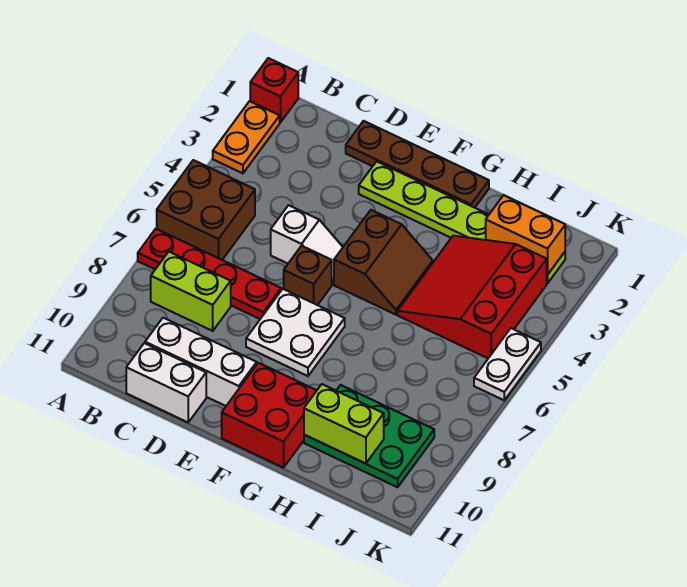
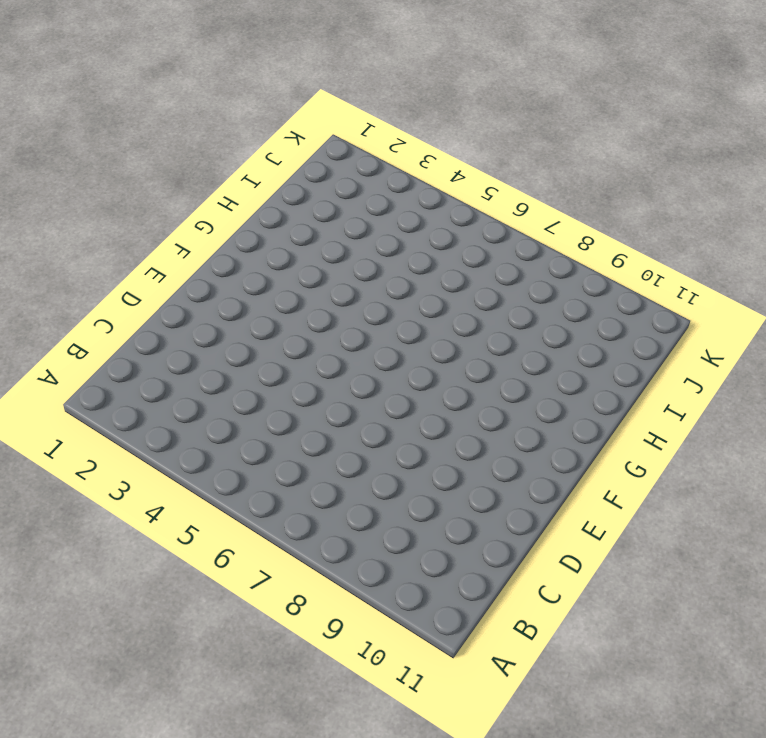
none -> red 1x1 brick [250,58,298,122]
none -> orange 1x2 plate [213,101,280,173]
none -> brown 2x2 brick [157,160,255,260]

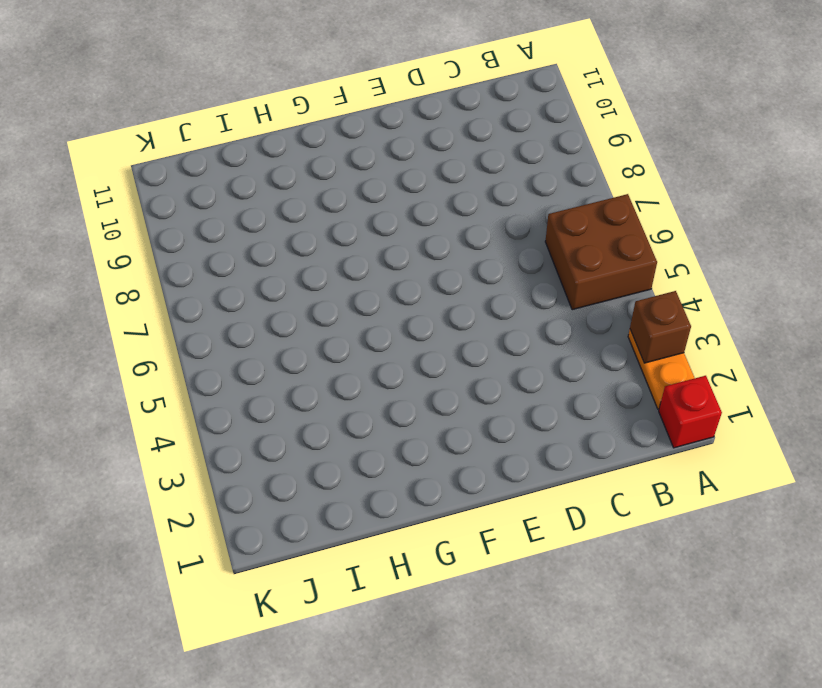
brown 1x1 brick [630,291,691,363] -> brown 1x1 brick moved to [284,246,332,305]
none -> red 1x4 plate [138,229,281,319]
none -> lime 1x2 brick [151,252,231,331]
none -> white 1x3 brick [145,318,257,406]

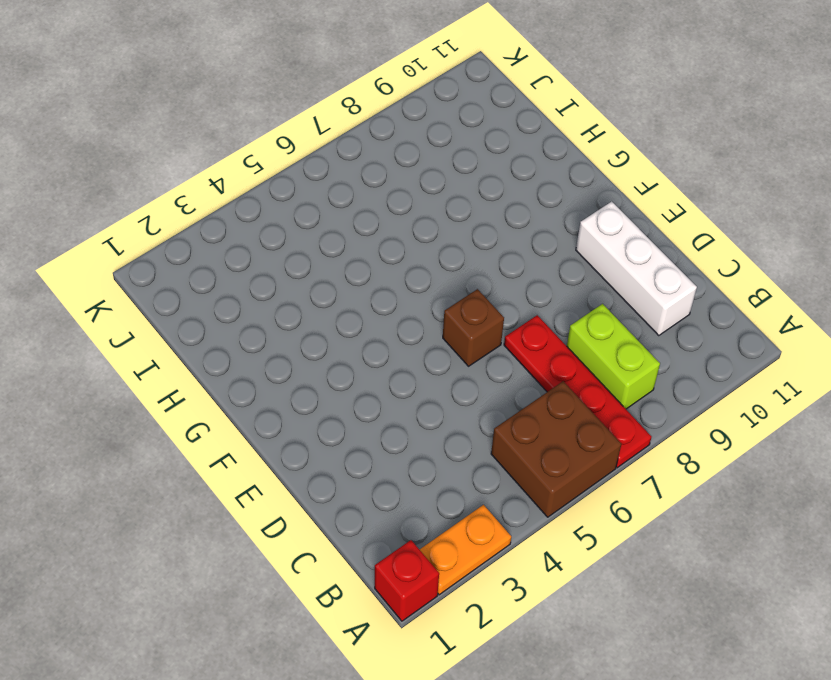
none -> white 1x2 brick [126,343,206,422]
none -> brown 1x4 plate [346,121,489,208]
none -> white 1x2 slope [271,205,343,285]

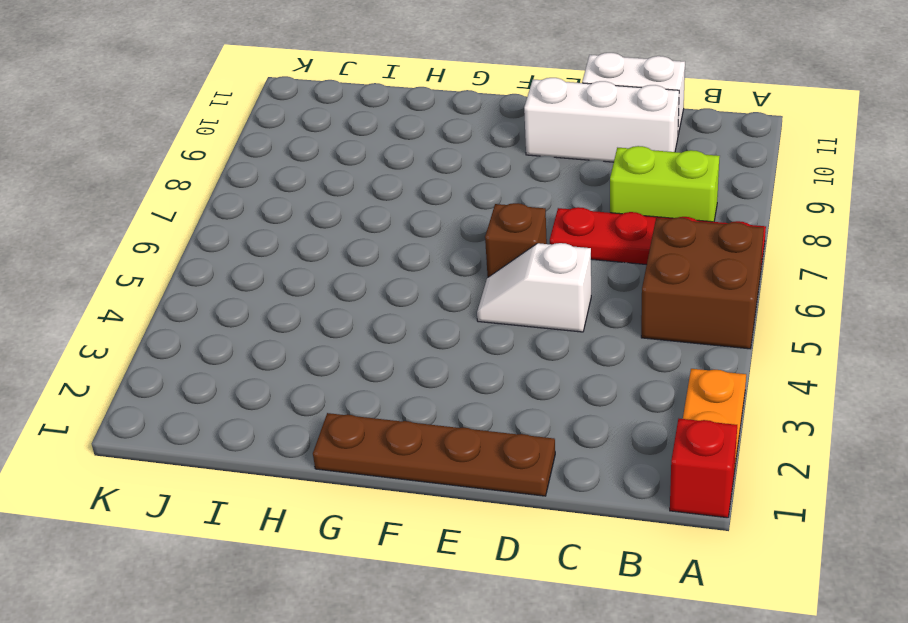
none -> lime 1x6 plate [359,161,565,283]
none -> white 2x2 plate [246,289,345,376]
none -> brown 2x2 slope [334,210,433,315]

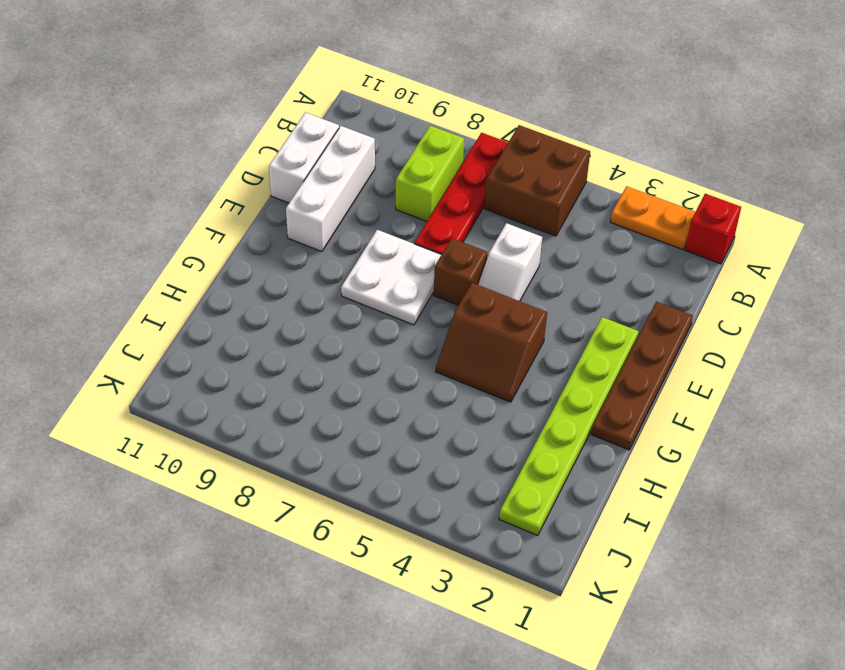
none -> red 2x2 brick [222,363,317,468]
none -> red 3x3 slope [398,236,547,358]
none -> green 2x3 plate [304,385,434,487]

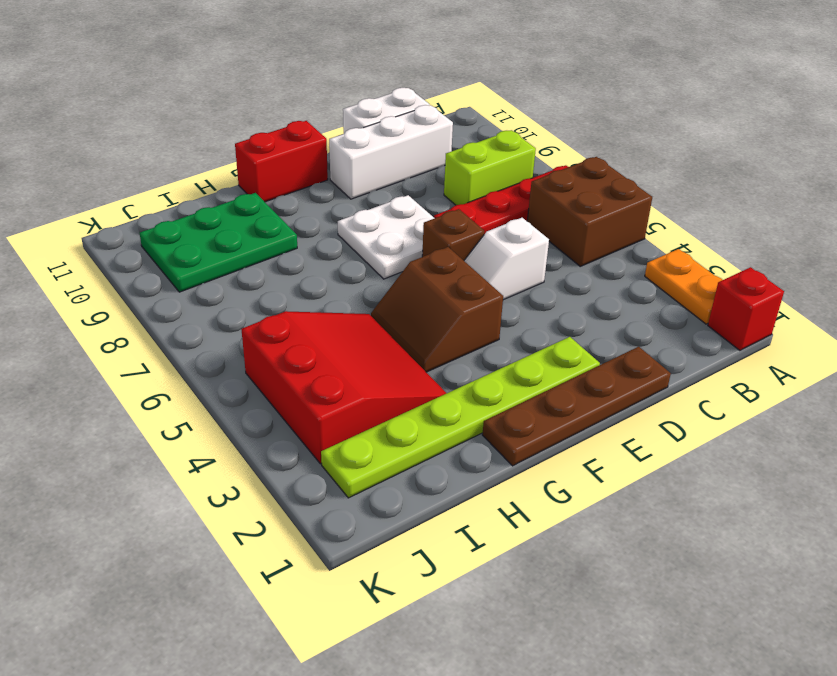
red 1x2 brick [235,121,328,202] -> red 2x2 brick [222,363,317,468]
none -> white 1x2 plate [474,328,541,400]
none -> lime 1x2 brick [304,384,384,464]
none -> orange 1x2 brick [486,195,565,275]

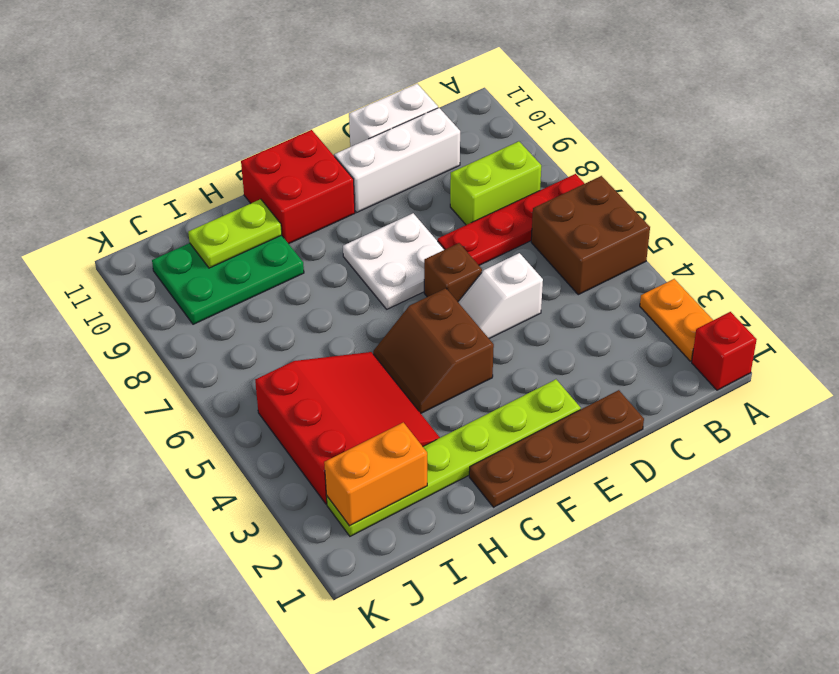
lime 1x2 plate [188,199,282,268] -> lime 1x2 brick [304,384,384,464]
none -> white 1x2 plate [474,328,541,400]

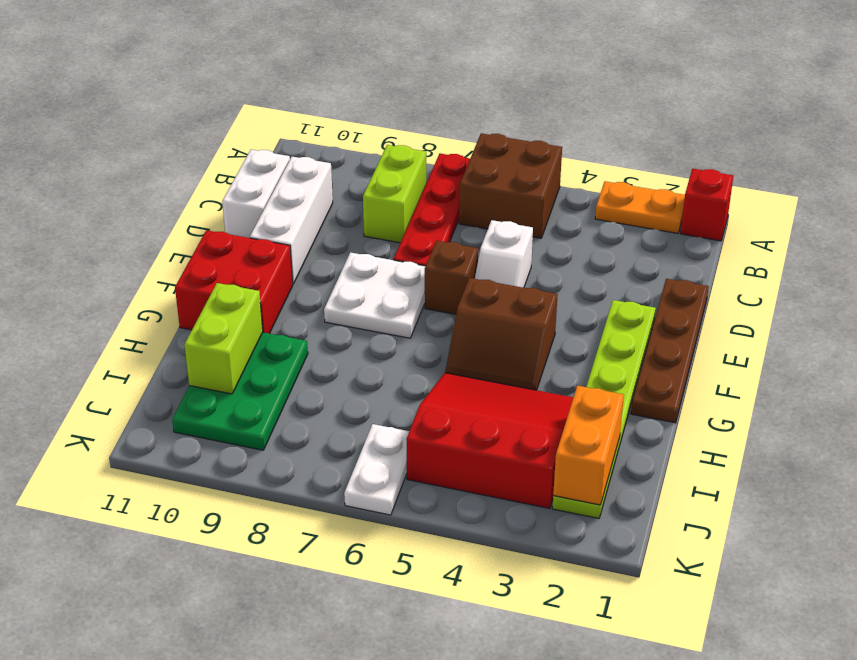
white 1x2 plate [344,424,409,515] -> white 1x2 plate turned to [474,328,541,400]

